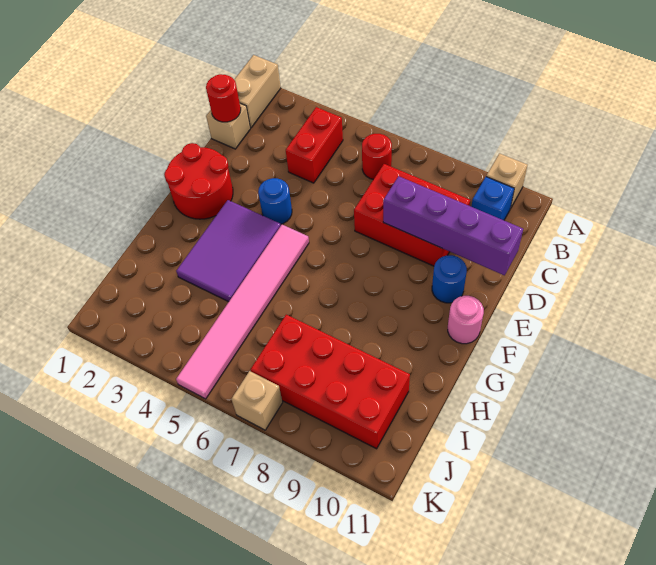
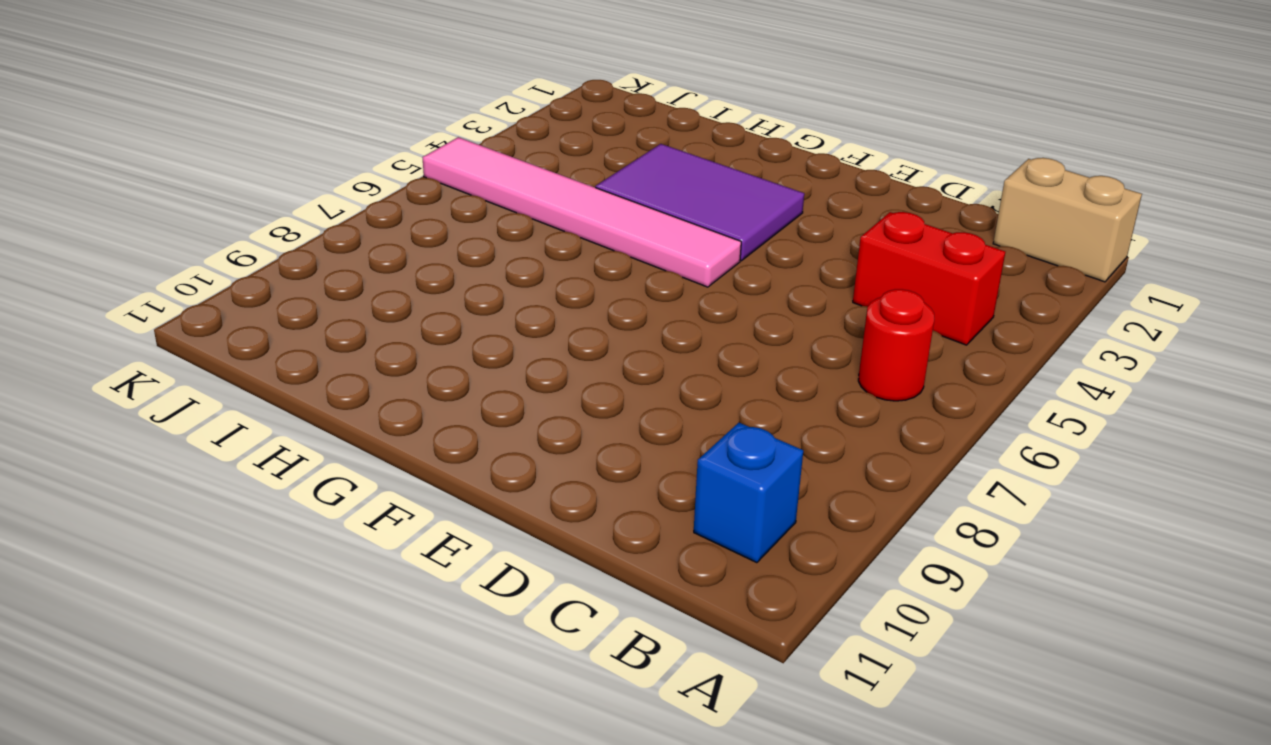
none -> tan 1x1 brick [486,153,527,209]
none -> tan 1x1 brick [206,104,250,149]
none -> red 2x3 brick [354,164,470,266]

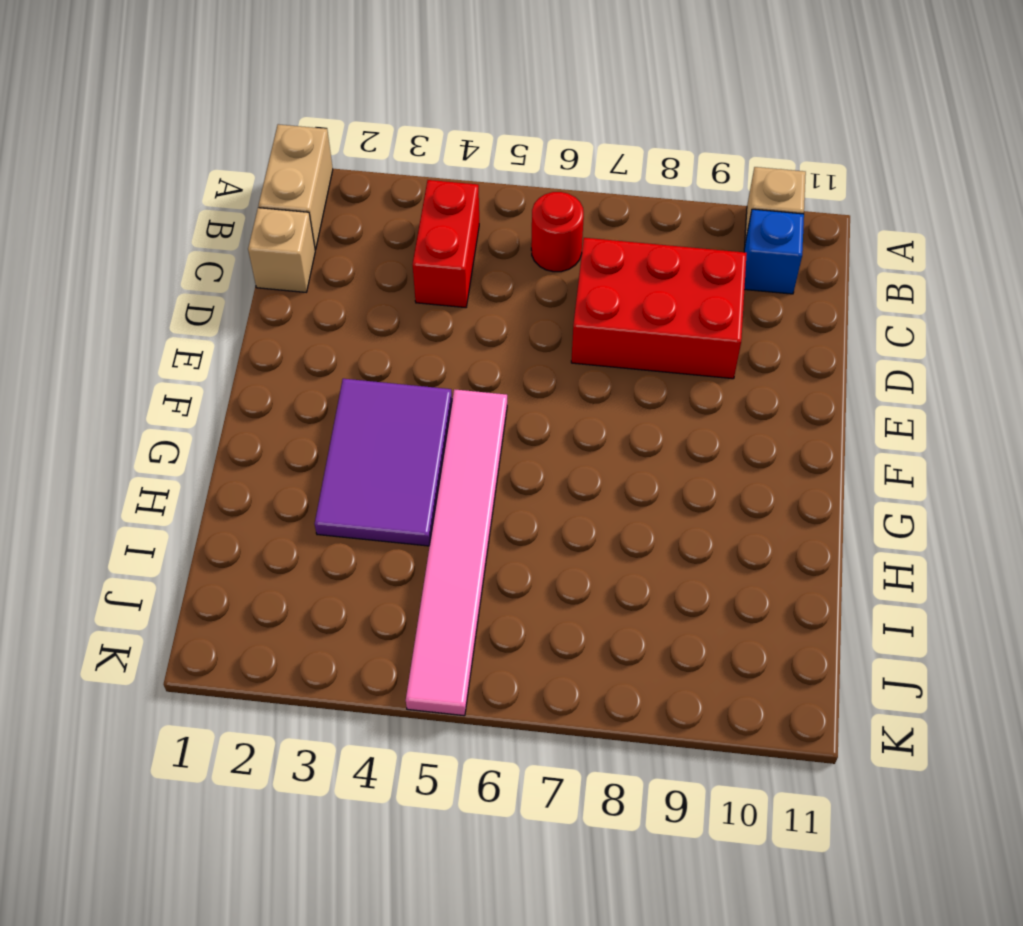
none -> red 2x2 round brick [164,143,233,219]
none -> blue 1x1 round brick [258,178,292,224]
none -> blue 1x1 round brick [432,255,467,303]

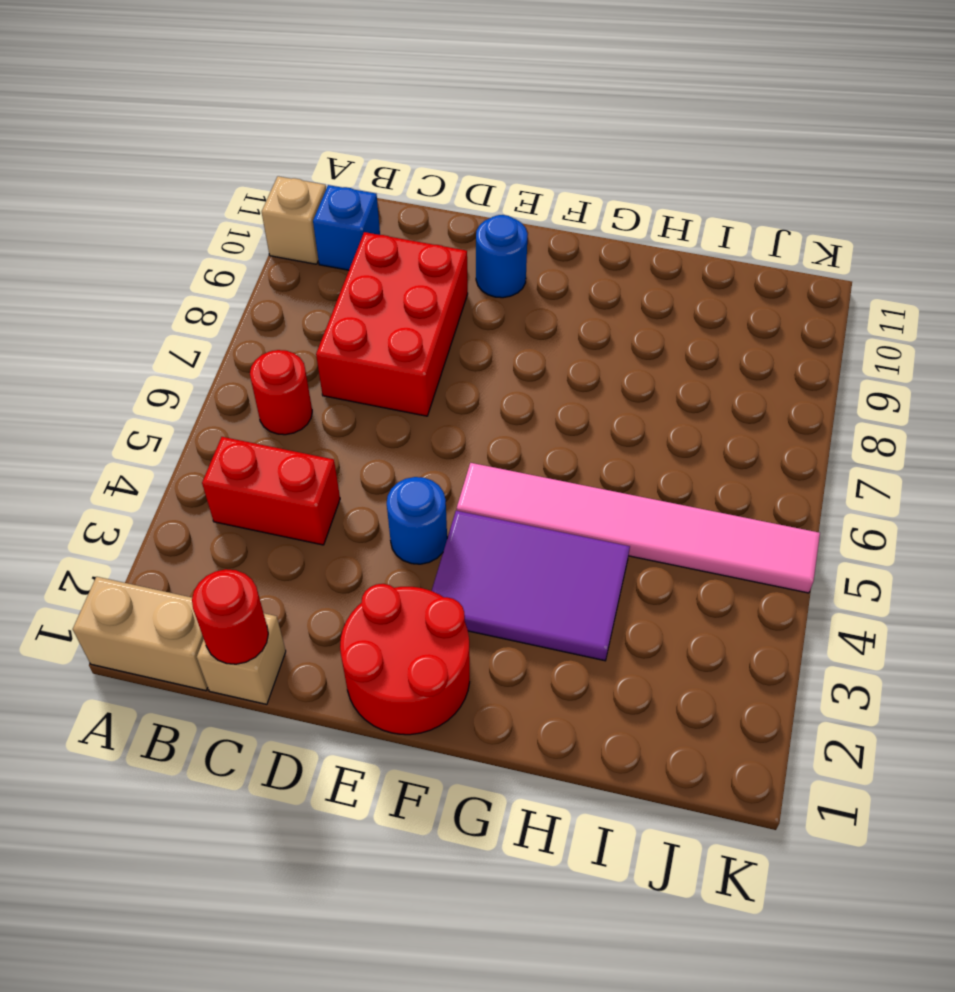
none -> pink 1x1 round brick [448,296,484,344]
none -> red 2x4 brick [251,315,410,449]
none -> tan 1x1 brick [231,371,283,430]

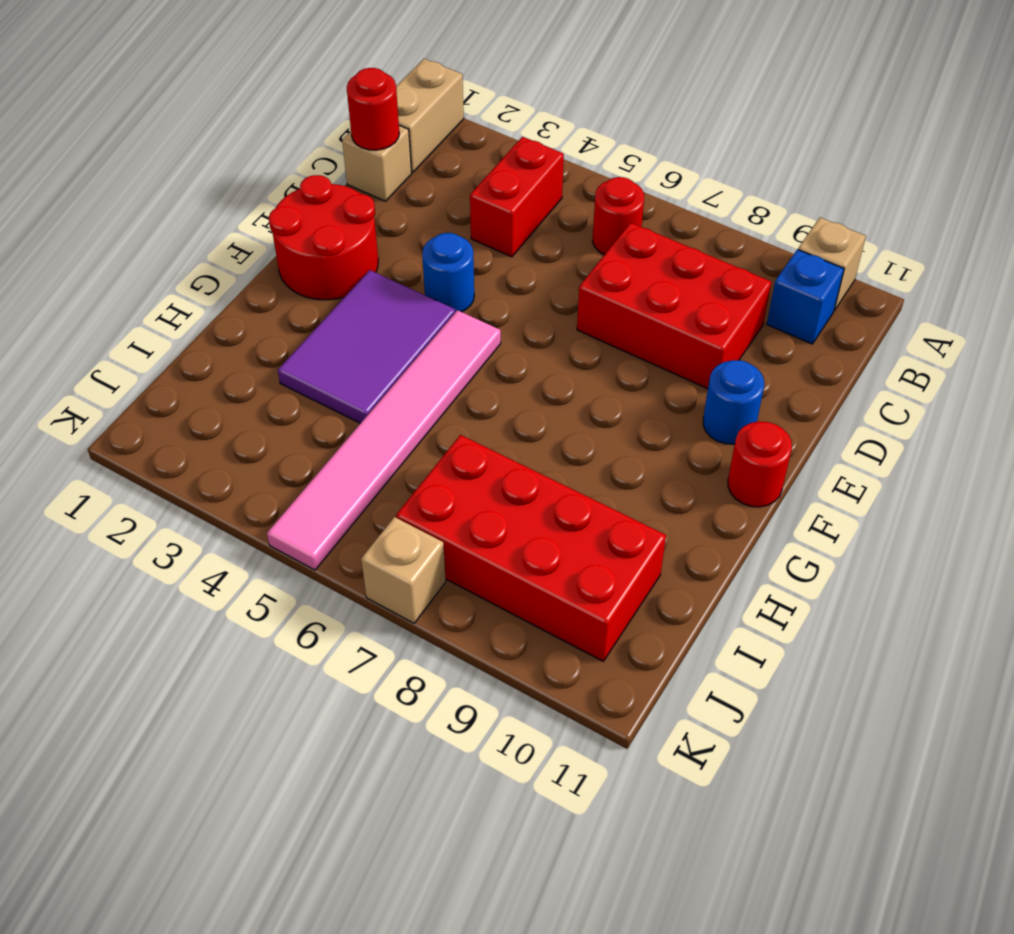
red 1x1 round brick [728,421,792,507] -> pink 1x1 round brick [448,296,484,344]
none -> purple 1x4 brick [383,176,523,275]

